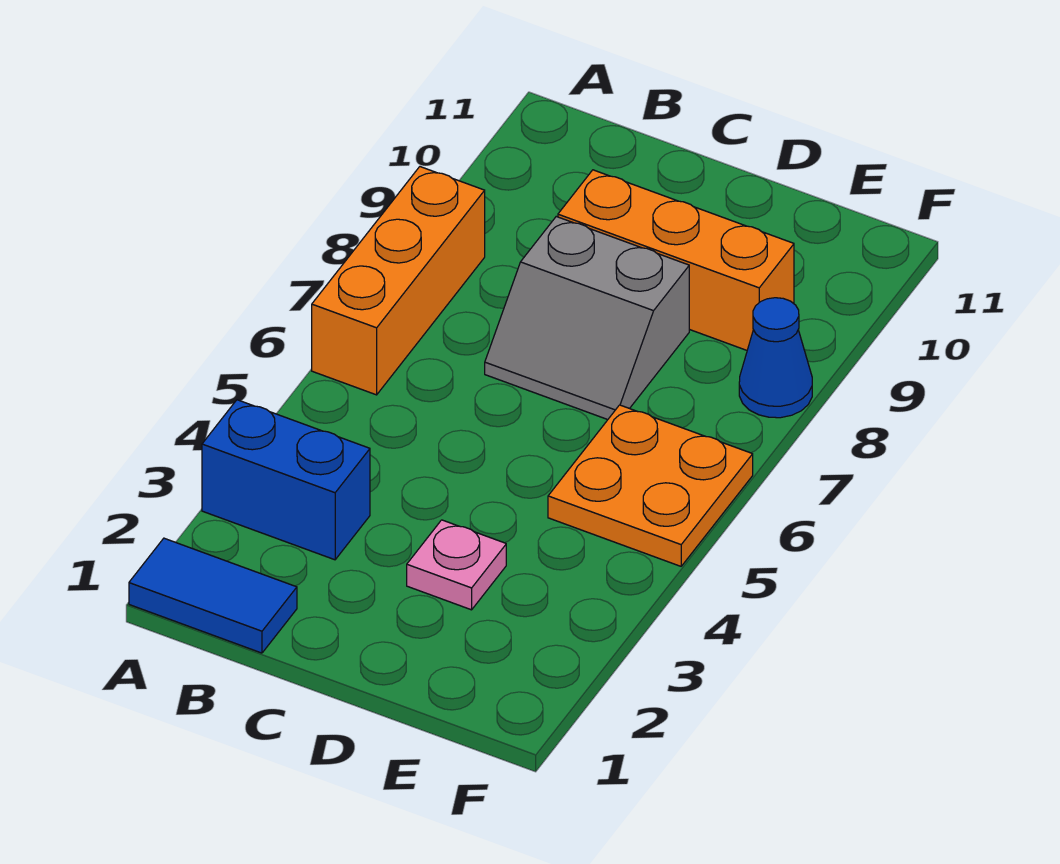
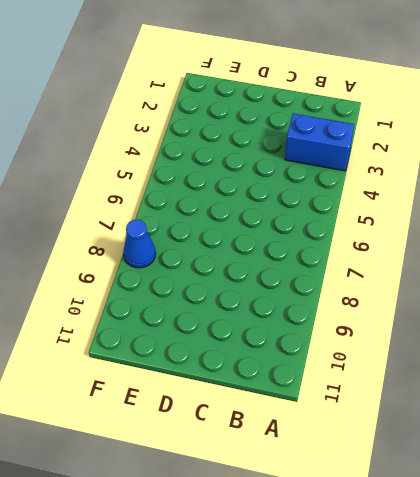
none -> blue 1x2 tile [129,538,297,653]
none -> orange 1x3 brick [312,167,485,395]

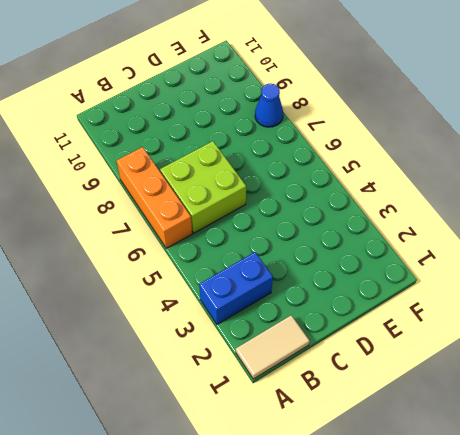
tan 1x2 tile [236,315,310,379] -> blue 1x2 tile [129,538,297,653]
lime 2x2 brick [160,141,246,233] -> grey 2x2 slope [485,217,689,420]
none -> orange 1x3 brick [558,170,794,350]
none -> pink 1x1 plate [407,520,506,610]

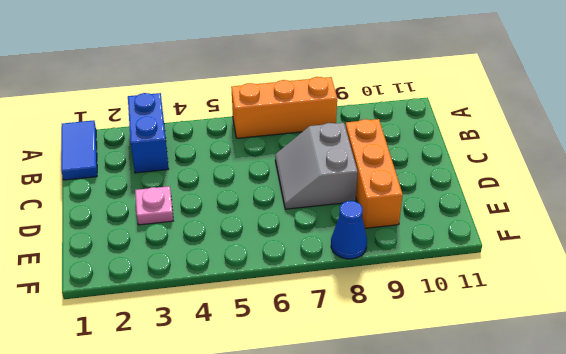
none -> orange 2x2 plate [548,405,753,566]

